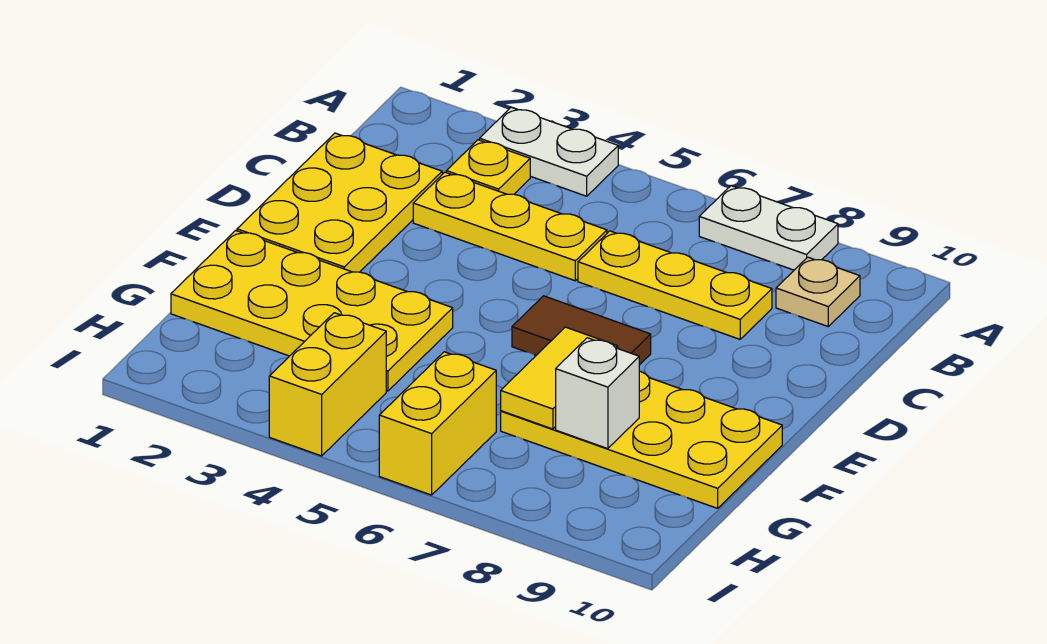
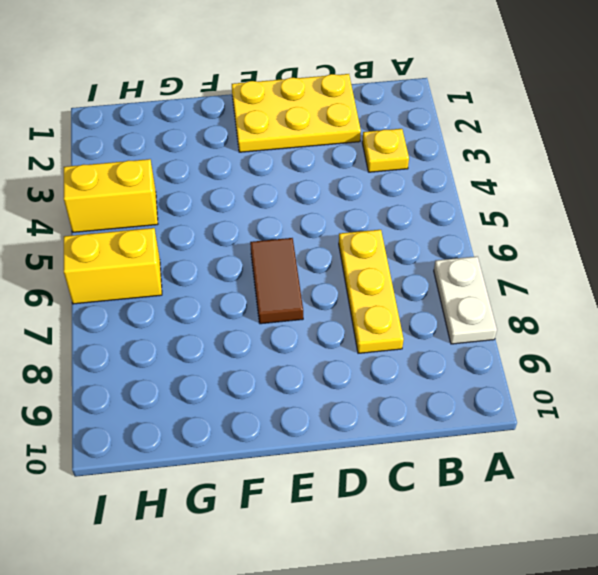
none -> white 1x2 plate [480,107,618,196]
none -> tan 1x1 plate [776,257,860,326]
none -> yellow 1x3 plate [413,172,607,281]

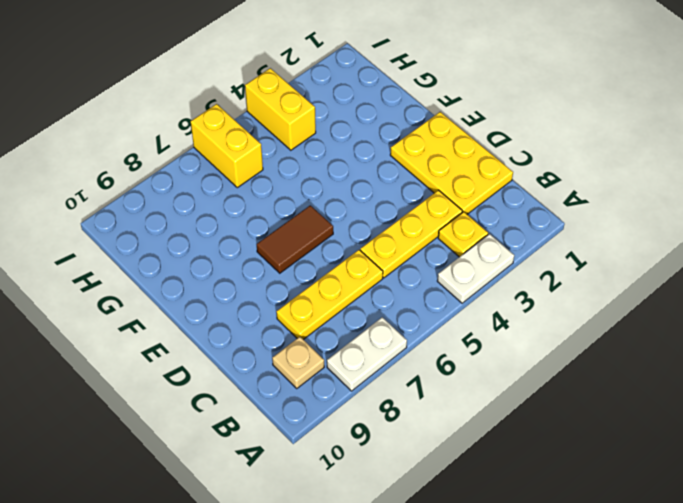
none -> yellow 2x4 plate [171,231,453,391]
none -> yellow 2x4 plate [501,371,782,508]
none -> yellow 1x2 tile [501,327,618,429]

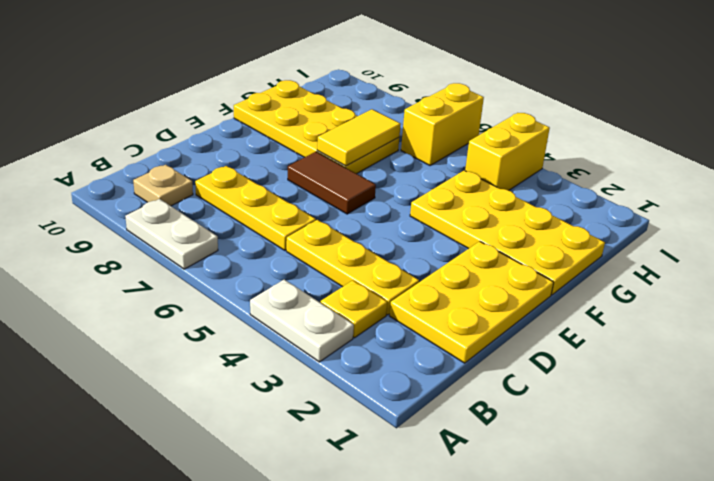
none -> white 1x1 brick [556,338,639,449]

